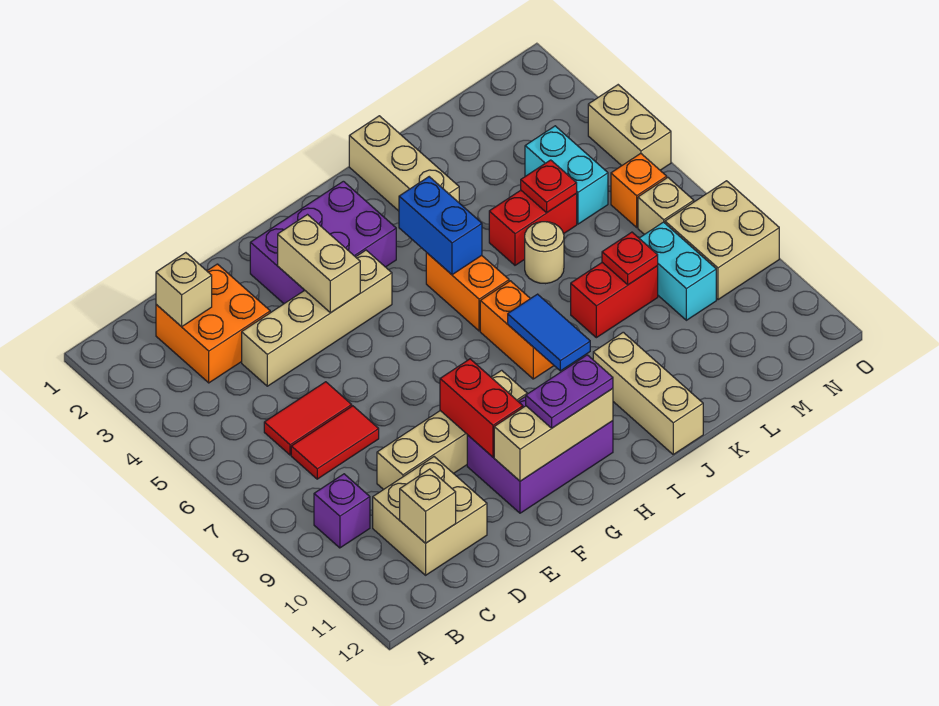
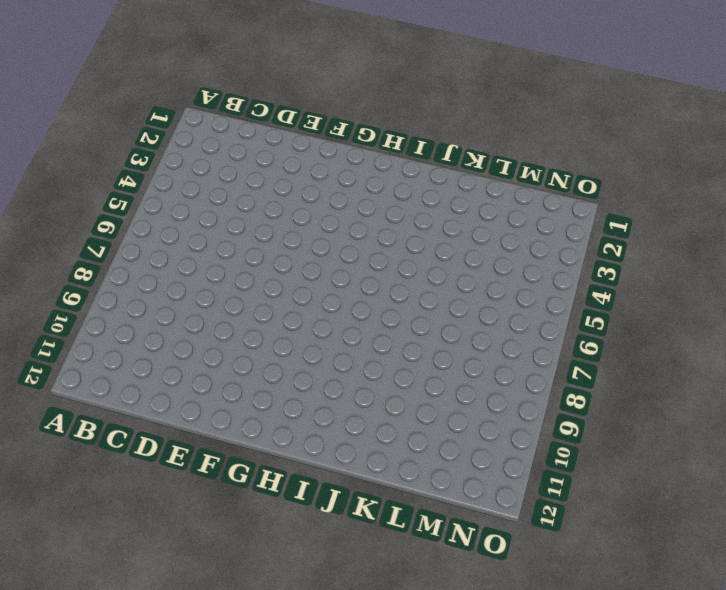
none -> purple 1x1 brick [314,474,370,548]
none -> orange 2x2 brick [156,264,270,383]
none -> red 1x2 tile [264,382,352,455]
none -> red 1x2 tile [291,406,379,479]

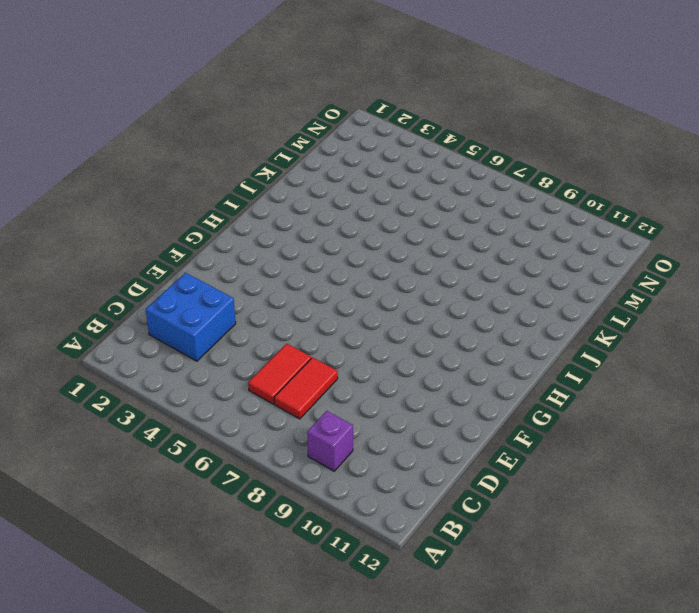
blue 2x2 brick [146,273,236,361] -> orange 2x2 brick [156,264,270,383]
none -> tan 2x2 brick [373,457,487,575]
none -> tan 1x4 brick [242,250,392,386]
none -> tan 1x4 brick [377,370,527,490]
none -> purple 2x3 brick [250,181,396,304]

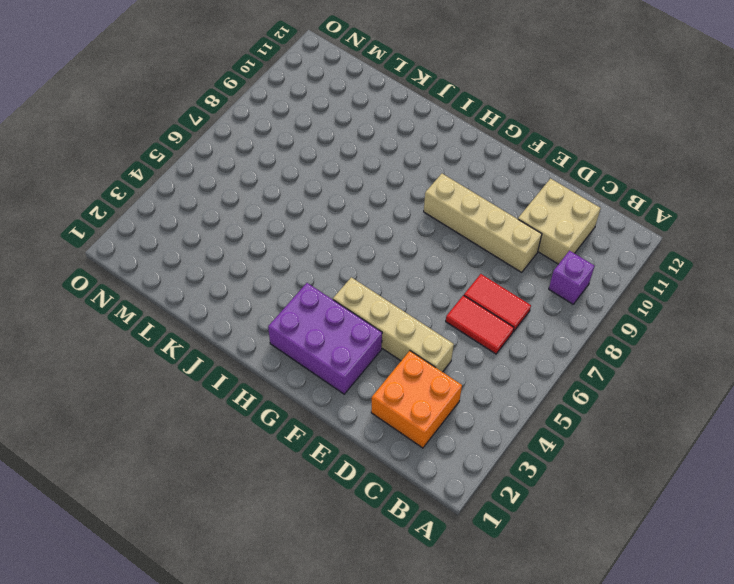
none -> purple 2x3 brick [467,396,613,513]
none -> orange 1x2 brick [426,253,509,331]
none -> orange 1x2 brick [480,281,554,379]
none -> tan 1x3 brick [349,116,459,211]

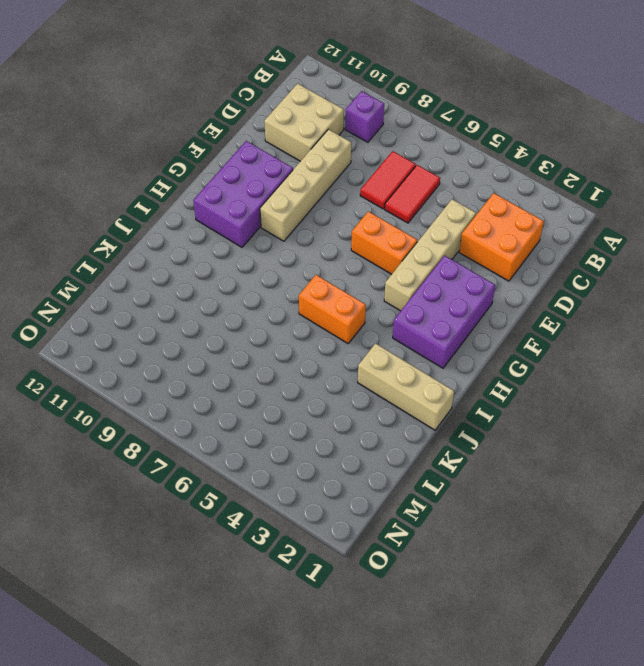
orange 1x2 brick [351,211,417,274] -> orange 1x2 brick moved to [480,281,554,379]
none -> tan 1x3 brick [593,332,703,454]
none -> red 1x2 brick [489,190,577,265]
none -> tan 1x1 round brick [525,222,564,284]
none -> red 1x2 brick [571,263,658,338]

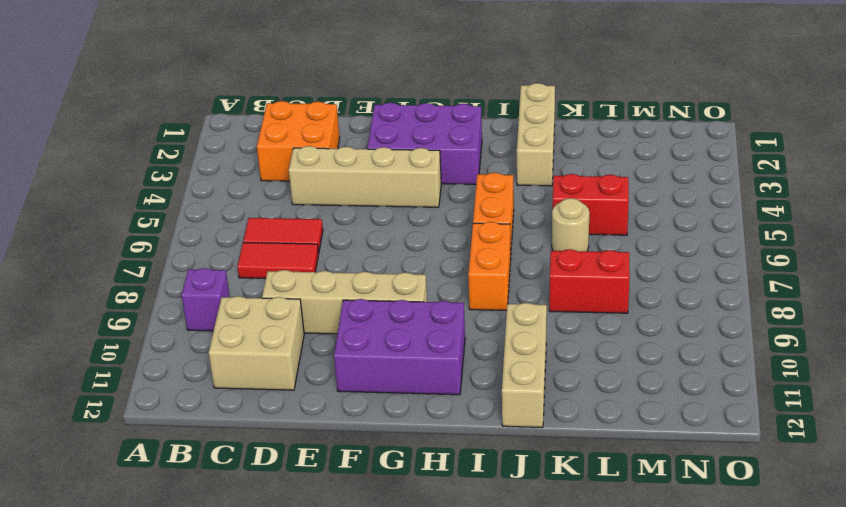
none -> cyan 1x2 brick [525,126,608,224]
none -> cyan 1x2 brick [639,222,716,320]
none -> orange 1x1 brick [611,153,667,227]
none -> tan 1x1 brick [638,178,694,235]

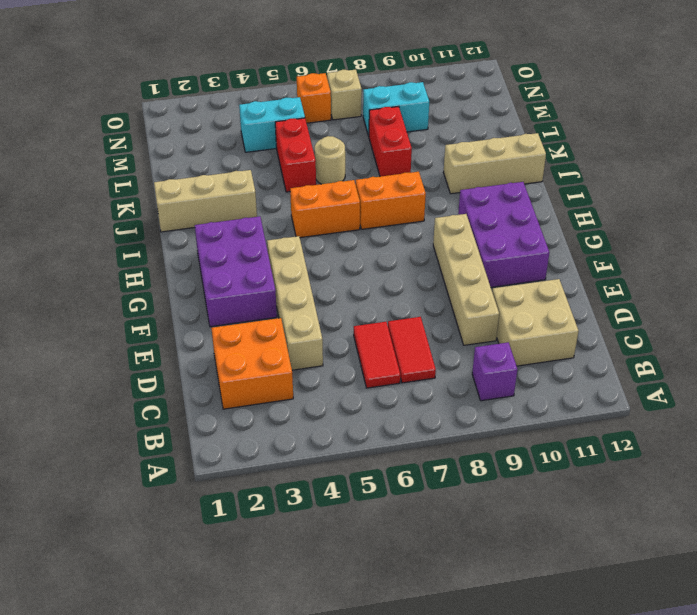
none -> tan 2x2 brick [665,181,779,300]
none -> tan 1x2 brick [588,85,671,170]
none -> tan 1x1 brick [156,253,212,327]
none -> tan 1x1 brick [400,469,456,543]

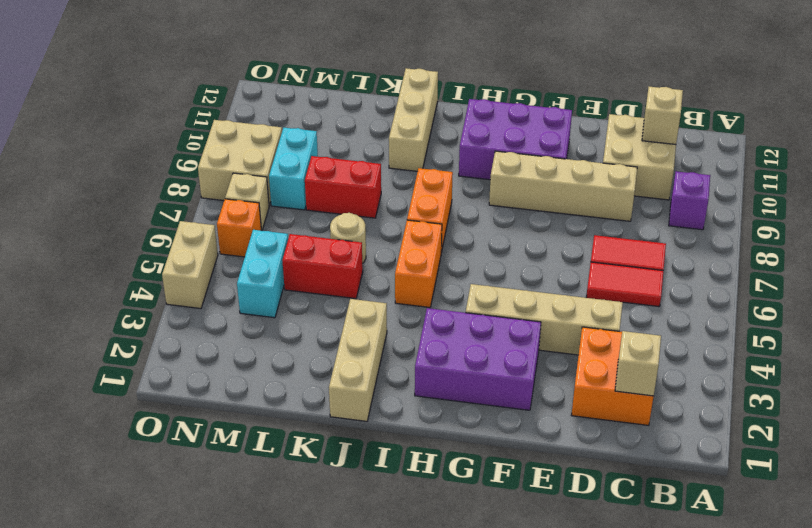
none -> tan 1x2 brick [278,215,360,313]
none -> red 1x2 brick [440,359,523,457]
none -> tan 1x3 brick [494,389,613,481]
none -> blue 1x2 brick [399,177,482,275]

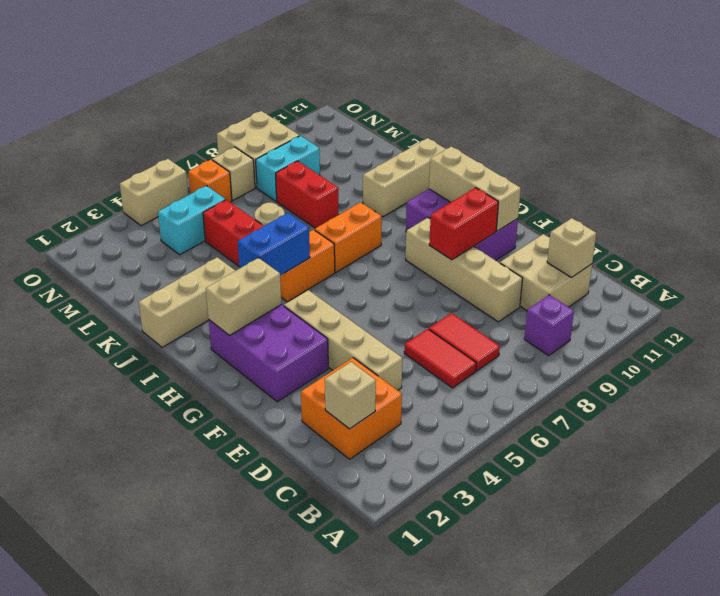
tan 1x2 brick [206,258,281,336] -> tan 1x2 brick moved to [278,215,360,313]
none -> blue 1x2 tile [508,294,590,371]
none -> red 1x1 plate [521,160,577,213]
none -> red 1x1 plate [602,232,658,285]
none -> purple 1x2 plate [526,355,613,428]

